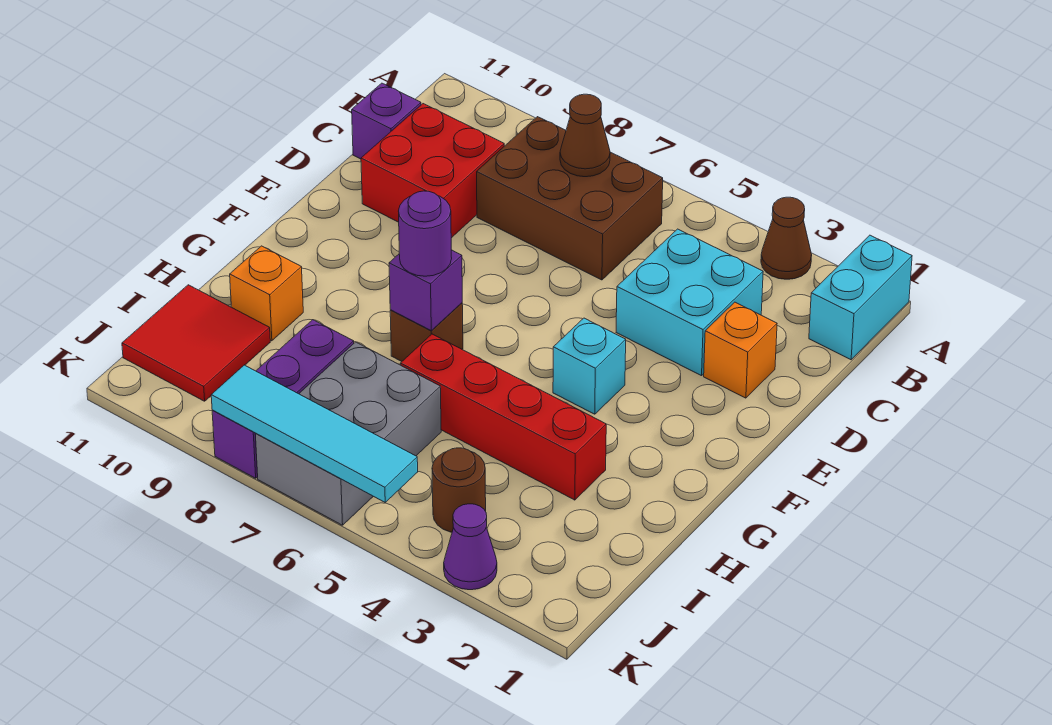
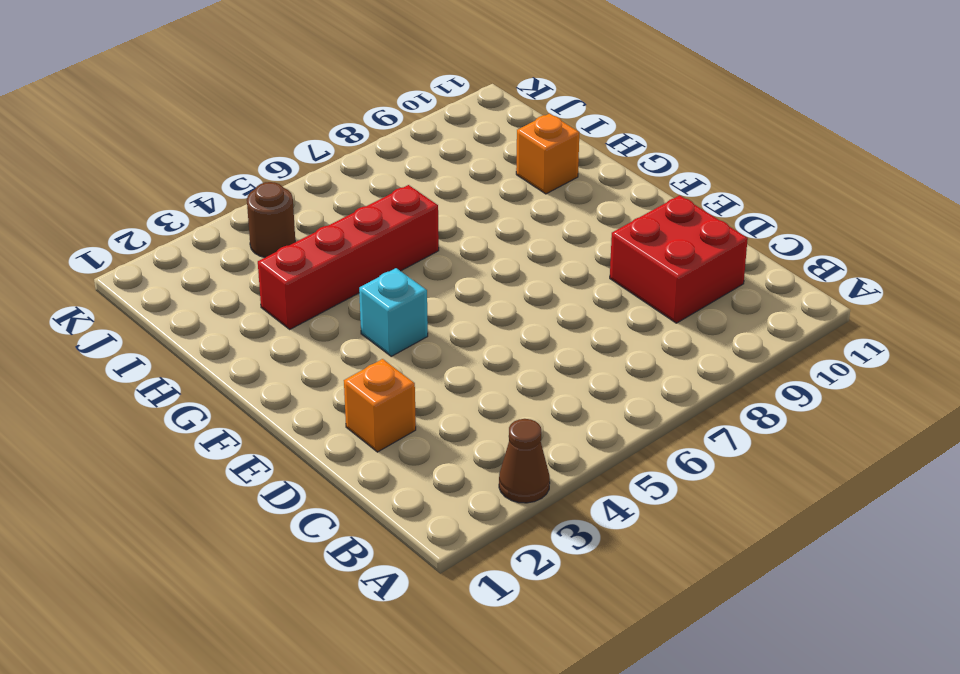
none -> cyan 1x2 brick [809,235,912,360]
none -> brown 2x3 brick [477,117,663,280]
none -> cyan 2x2 brick [616,229,763,376]

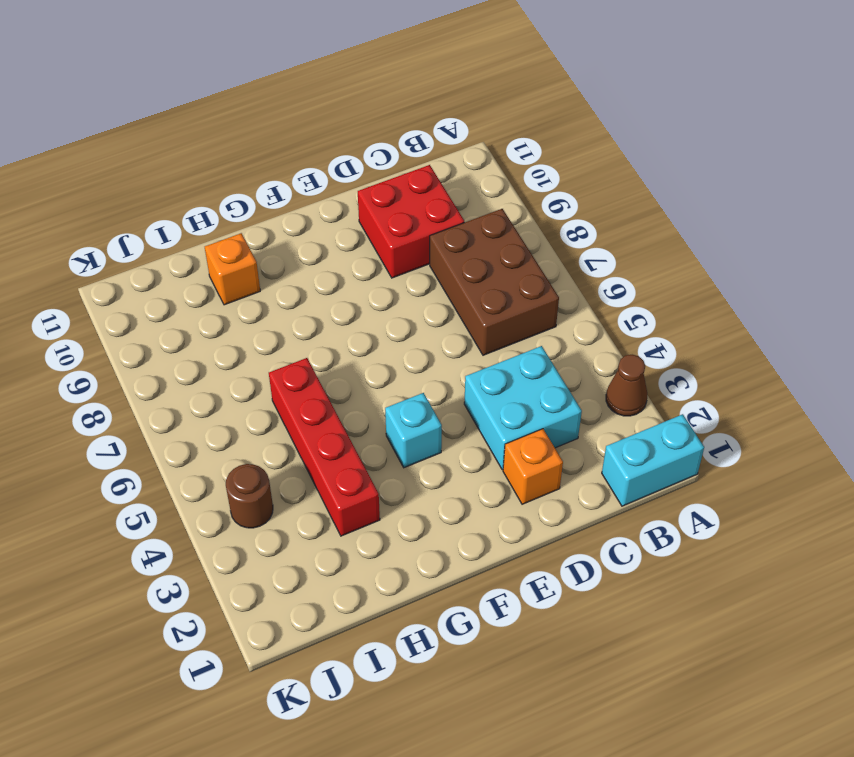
none -> purple 1x1 brick [352,83,421,159]
none -> brown 1x1 brick [390,303,463,361]
none -> grey 2x3 brick [255,342,441,525]

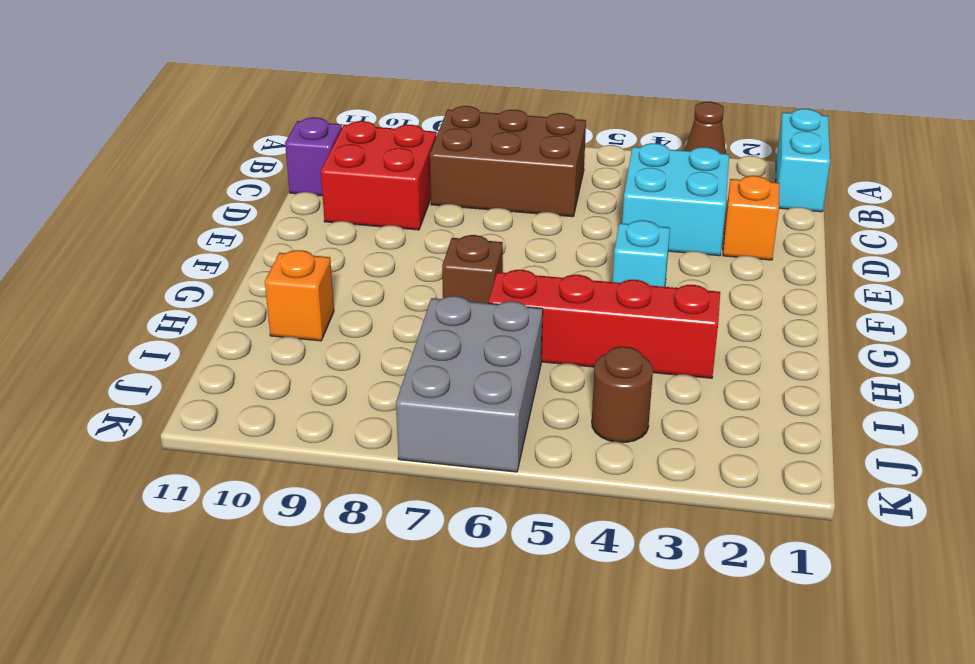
none -> purple 1x3 brick [212,320,354,478]
none -> red 2x2 tile [122,285,270,401]
none -> purple 1x1 cone [444,504,497,590]

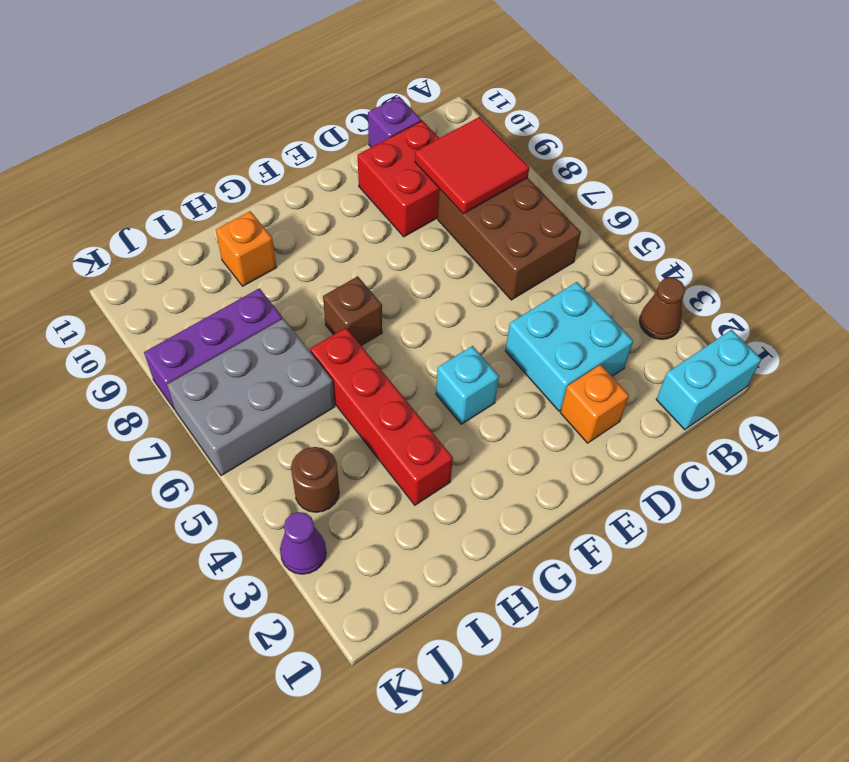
red 2x2 tile [415,117,529,214] -> red 2x2 tile moved to [122,285,270,401]
none -> brown 1x1 cone [560,94,610,177]
none -> purple 1x1 brick [389,250,462,330]
none -> cyan 1x4 tile [211,365,418,502]

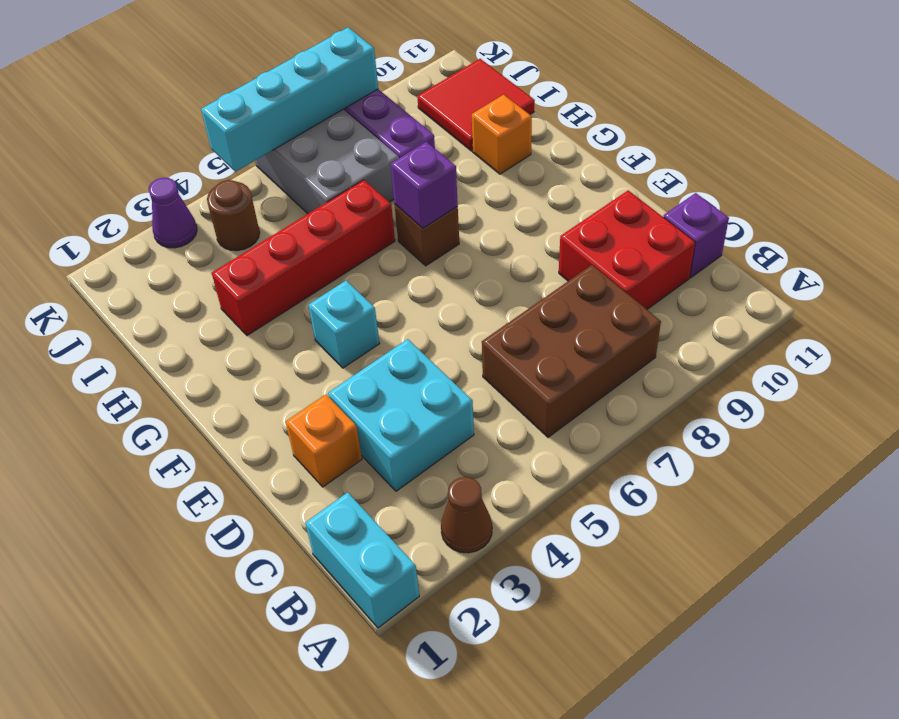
cyan 1x4 brick [201,28,378,172] -> cyan 1x4 tile [211,365,418,502]
none -> brown 1x1 cone [560,94,610,177]
none -> purple 1x1 round brick [399,191,452,276]

